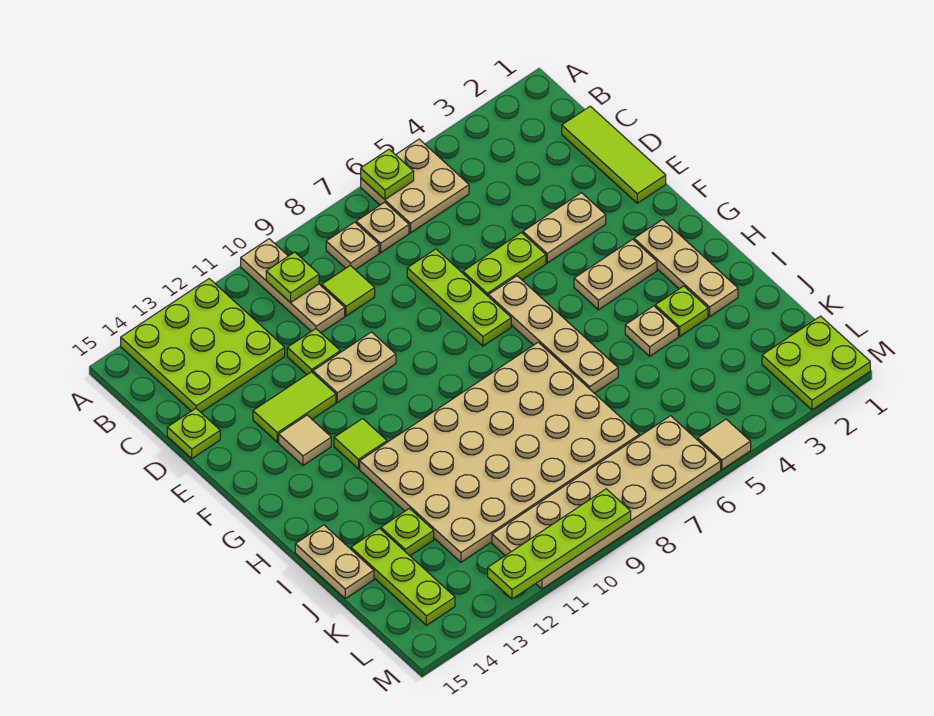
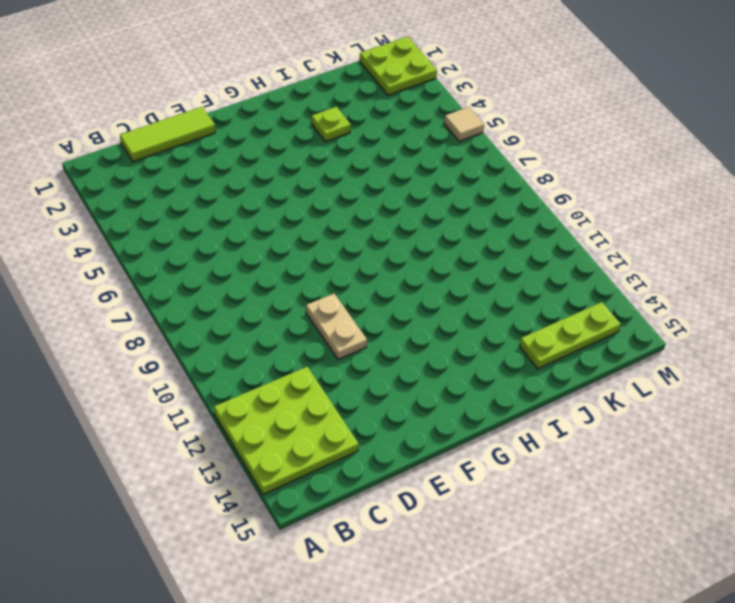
none -> tan 2x2 plate [361,139,469,233]
none -> tan 1x3 plate [241,239,345,333]
none -> tan 1x1 plate [356,202,409,253]
none -> tan 1x1 plate [326,222,379,270]

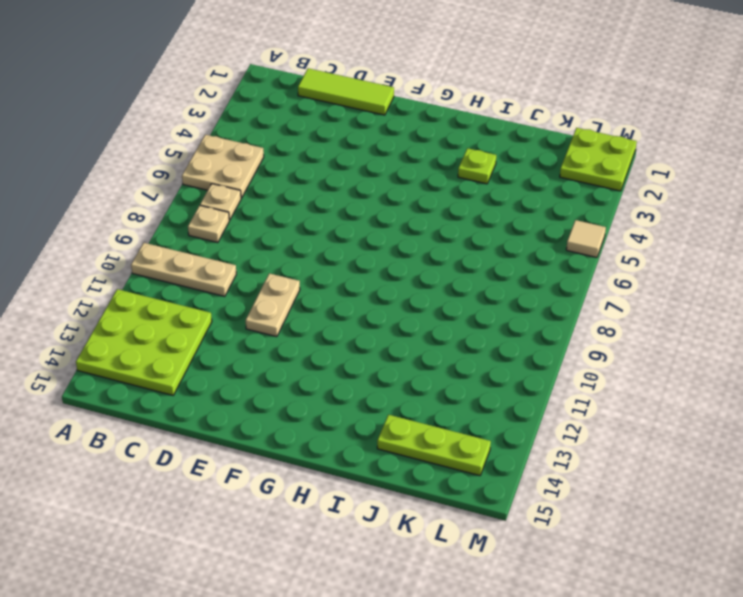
none -> lime 1x1 tile [322,265,375,316]
none -> lime 1x3 plate [407,249,511,346]
none -> lime 1x1 plate [287,329,340,374]
none -> lime 1x1 plate [167,408,220,459]

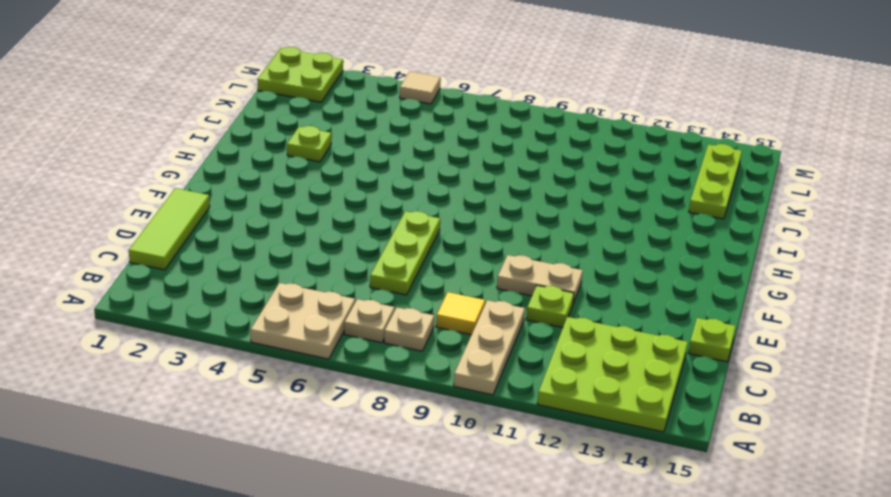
yellow 1x1 tile [436,292,485,335] -> lime 1x1 tile [322,265,375,316]
none -> tan 1x2 plate [523,193,606,263]
none -> lime 1x2 plate [463,233,546,297]
none -> lime 1x2 tile [253,372,336,442]
none -> tan 1x4 plate [489,276,618,393]

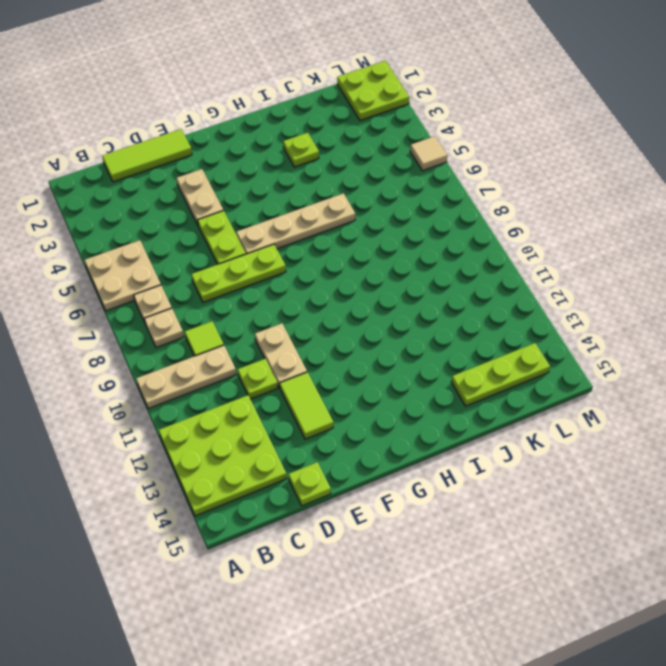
none -> tan 1x1 tile [279,415,331,465]
none -> tan 1x3 plate [634,220,738,316]
none -> tan 1x2 plate [574,239,657,310]
none -> lime 1x1 tile [334,419,387,469]

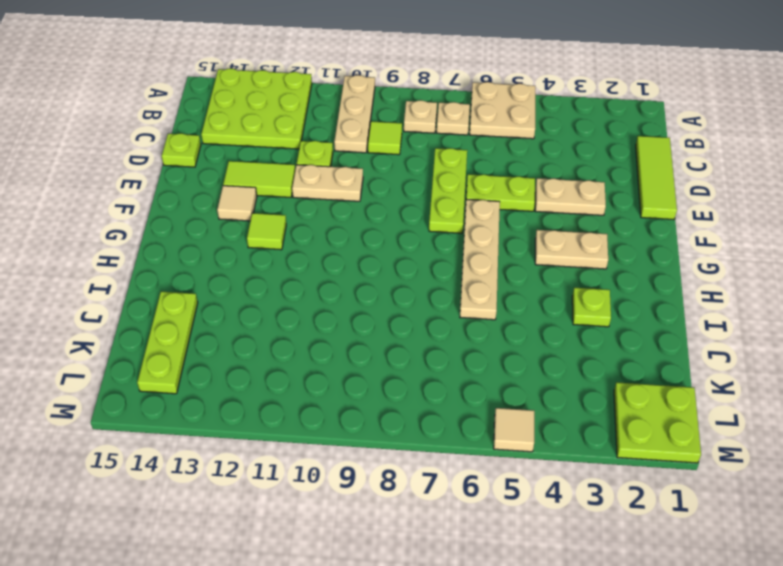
none -> tan 1x3 plate [634,220,738,316]
none -> tan 4x6 plate [360,342,639,562]
none -> tan 1x1 plate [625,306,678,356]
none -> tan 1x2 plate [295,525,374,599]

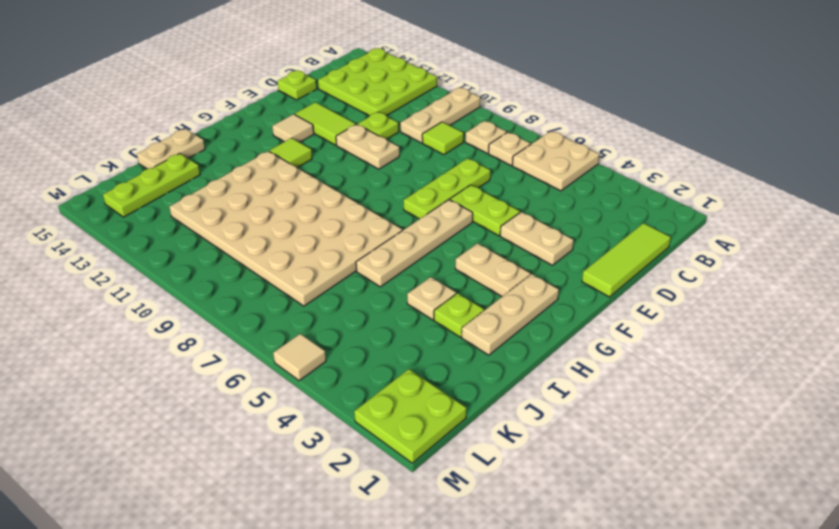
none -> lime 1x1 plate [381,508,434,556]
none -> tan 2x6 plate [492,416,721,589]
none -> lime 1x1 plate [361,149,414,199]
none -> lime 1x1 plate [266,252,319,303]

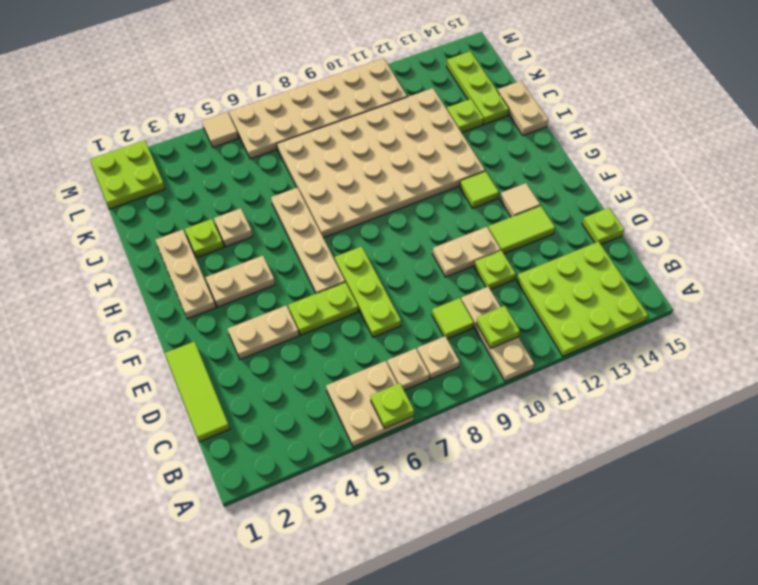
none -> lime 1x4 plate [488,489,631,599]

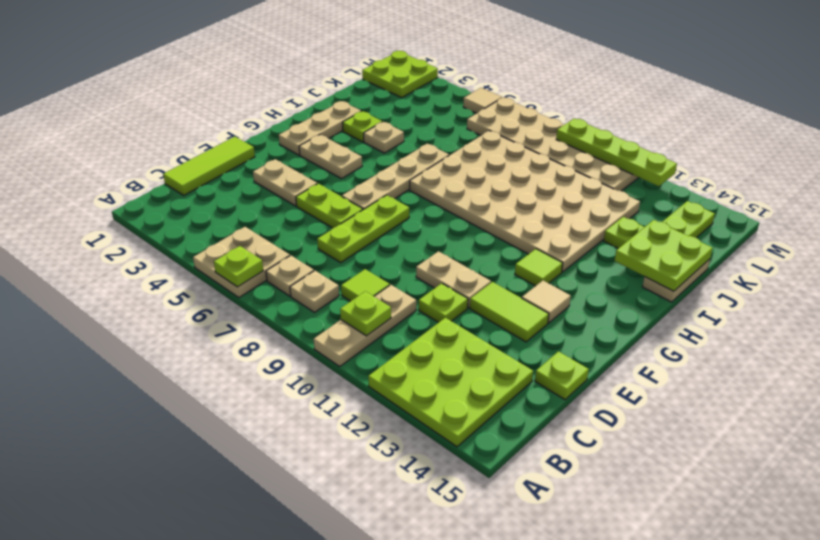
lime 2x2 plate [615,220,713,291] -> none

